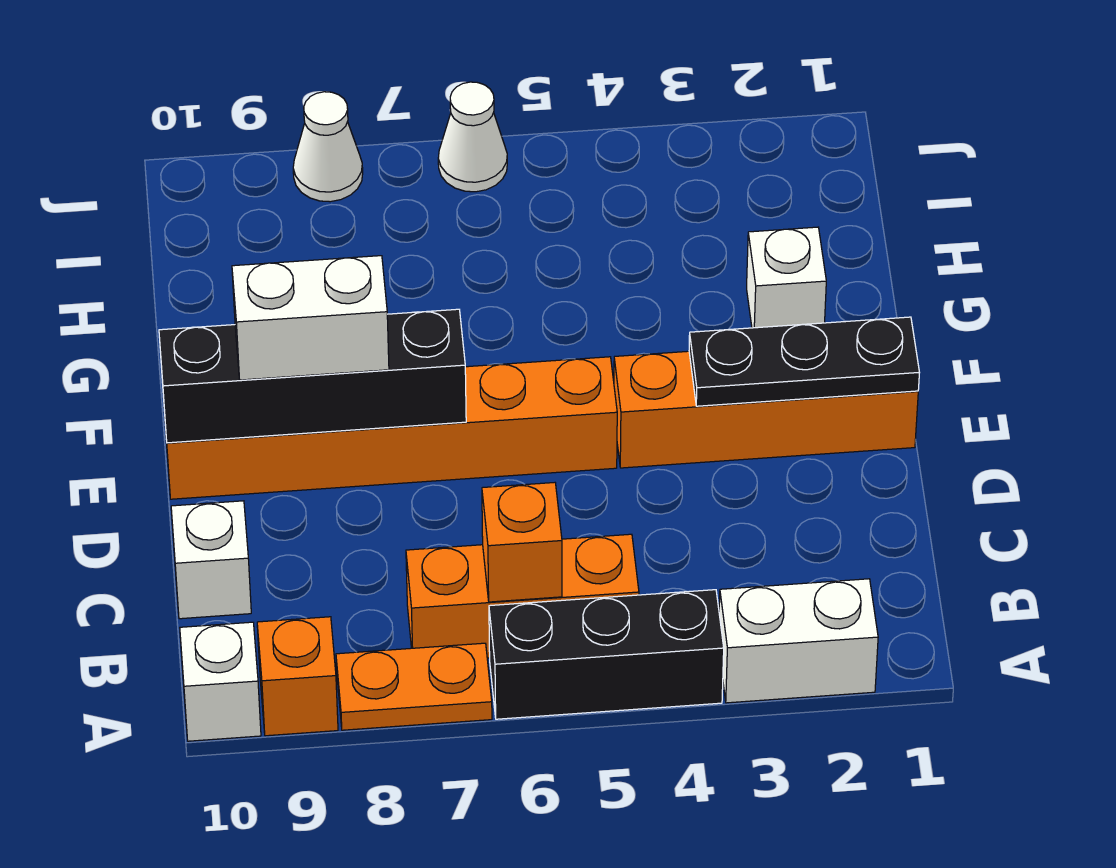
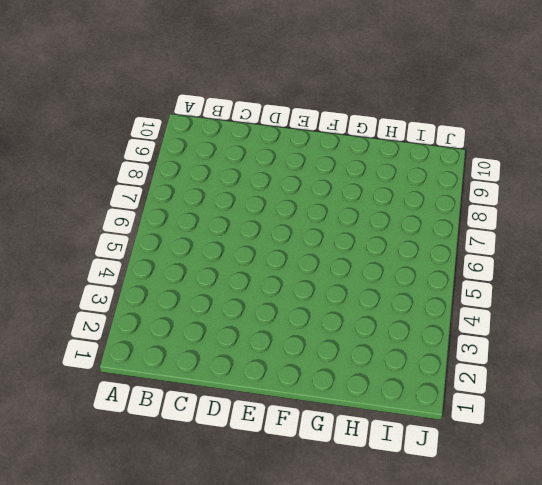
none -> white 1x2 brick [719,579,878,703]
none -> black 1x3 brick [489,590,724,719]
none -> orange 1x2 plate [336,643,492,730]

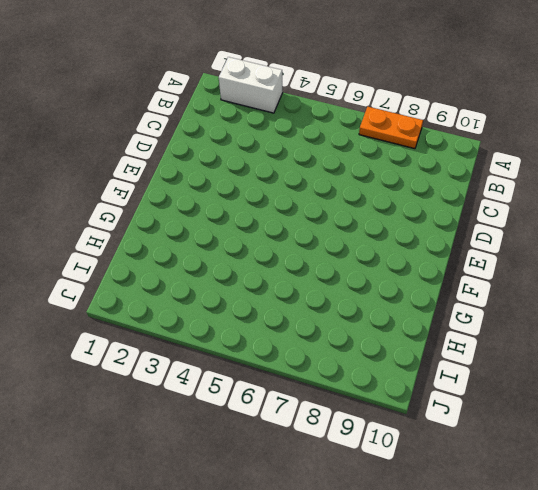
none -> black 1x3 brick [489,590,724,719]
none -> orange 1x1 brick [257,617,338,736]
none -> white 1x1 brick [180,622,261,741]

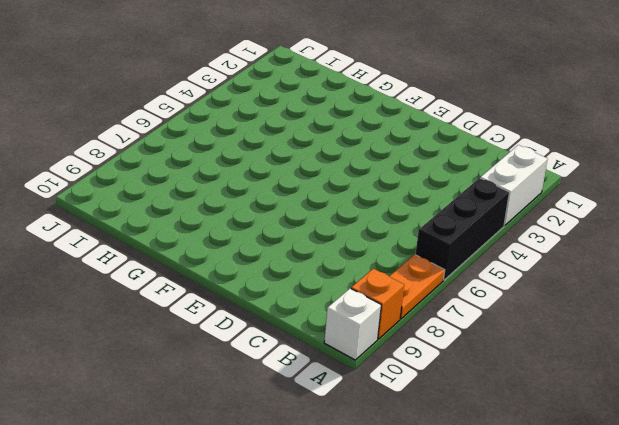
none -> orange 1x3 brick [406,534,639,658]
none -> white 1x1 brick [171,501,251,619]
none -> orange 1x4 brick [614,351,918,468]

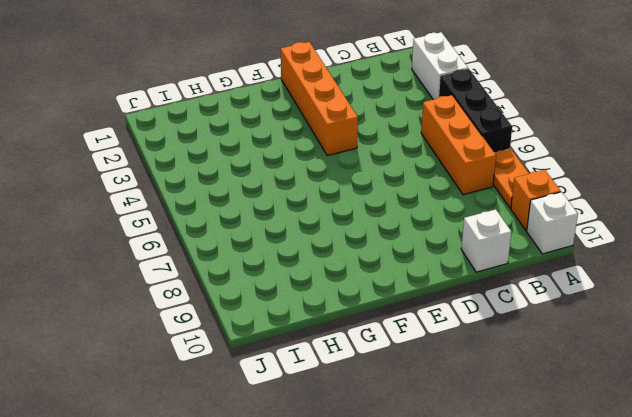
none -> orange 1x6 brick [164,357,617,499]
none -> white 1x1 brick [747,227,826,328]
none -> white 1x1 cone [438,82,507,192]

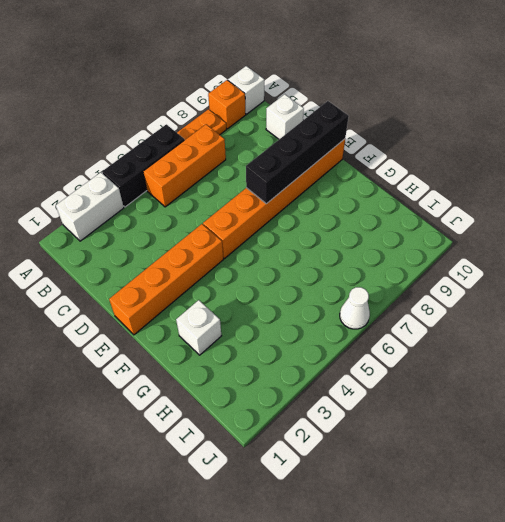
none -> white 1x1 cone [293,92,363,202]
none -> orange 1x1 brick [482,483,562,602]
none -> black 1x3 plate [689,317,920,406]

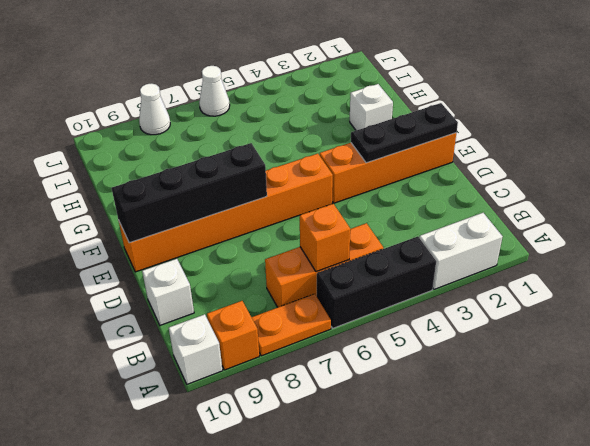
none -> white 1x2 brick [232,256,389,380]

